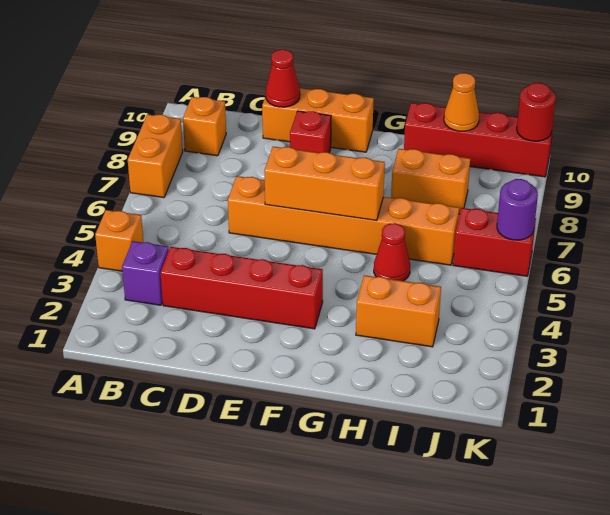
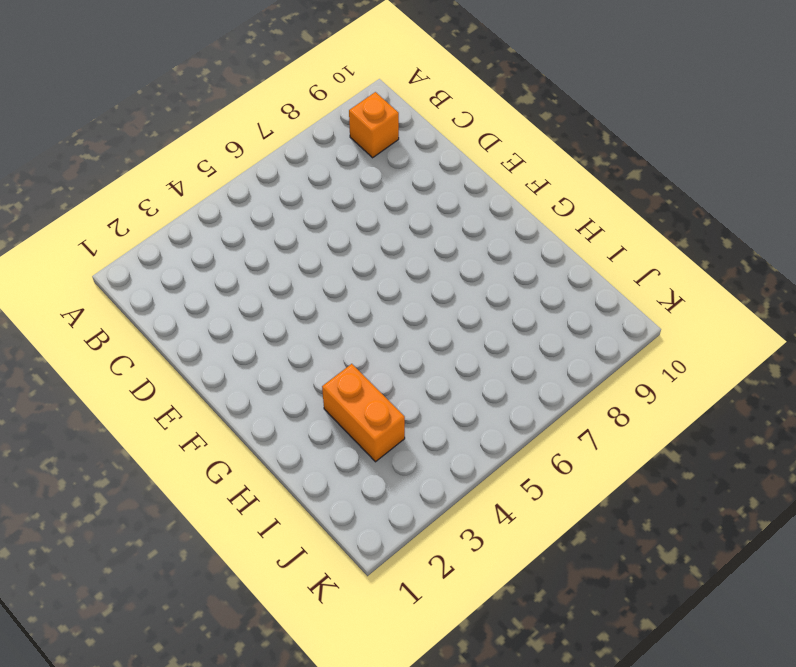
none -> orange 1x1 brick [95,210,143,271]
none -> orange 1x2 brick [128,114,183,198]
none -> purple 1x1 brick [122,241,169,305]

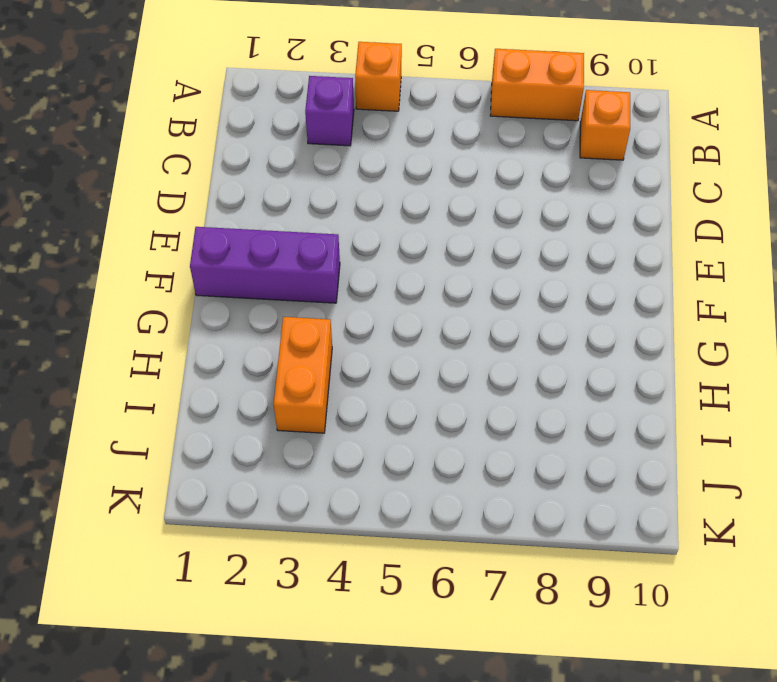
purple 1x3 brick [190,227,340,303] -> red 1x4 brick [161,247,323,329]
none -> orange 1x6 brick [228,176,459,265]
none -> orange 1x3 brick [262,88,374,152]
none -> red 1x1 brick [290,111,331,153]

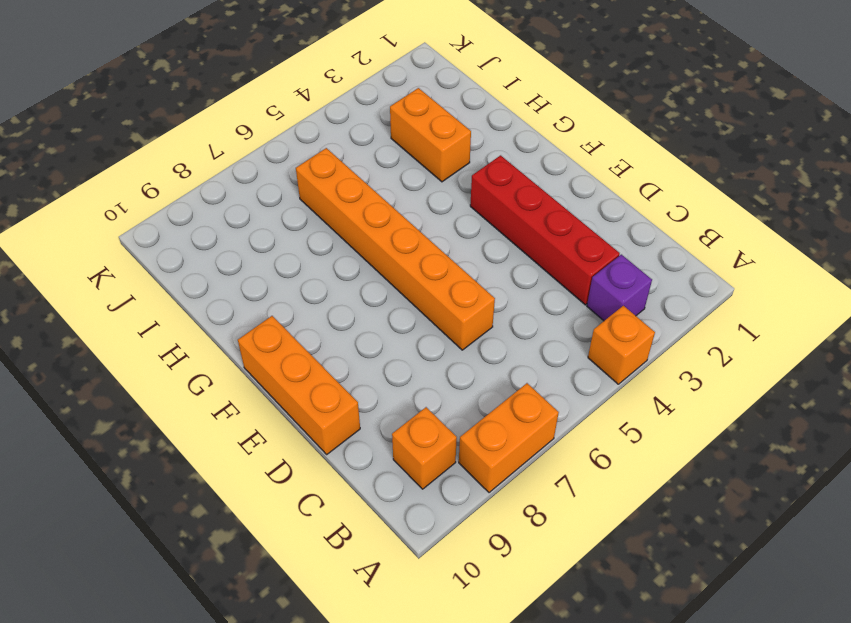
none -> red 1x1 brick [290,111,331,153]
none -> red 1x1 cone [374,223,410,281]
none -> orange 1x2 brick [391,149,470,214]

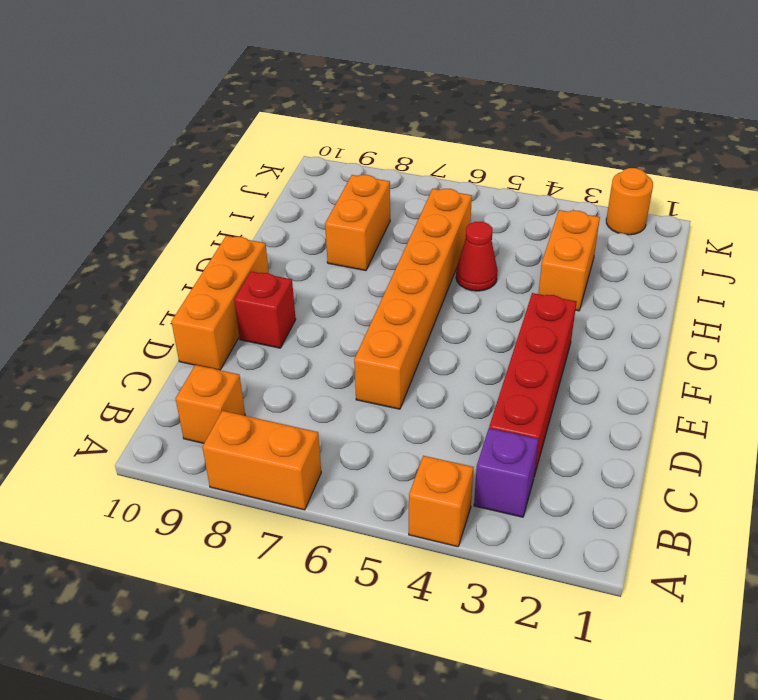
orange 1x1 round brick [606,168,653,235] -> none
none -> red 1x4 brick [404,103,553,177]
none -> red 1x2 brick [453,208,536,276]
none -> red 1x1 cone [266,50,300,107]

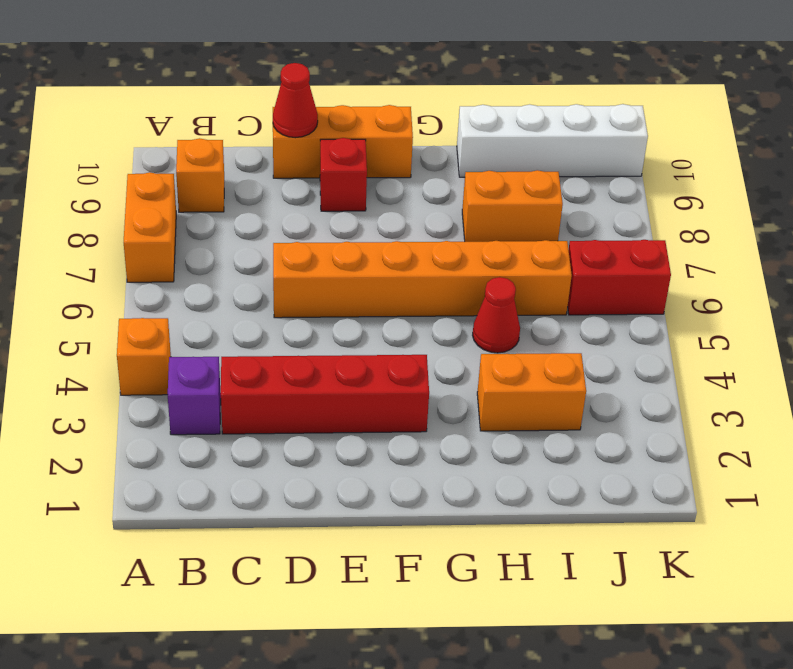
white 1x4 brick [457,104,648,177] -> red 1x4 brick [404,103,553,177]
none -> orange 1x3 brick [264,147,385,220]
none -> orange 1x1 cone [444,73,479,131]
none -> purple 1x1 round brick [497,179,538,240]

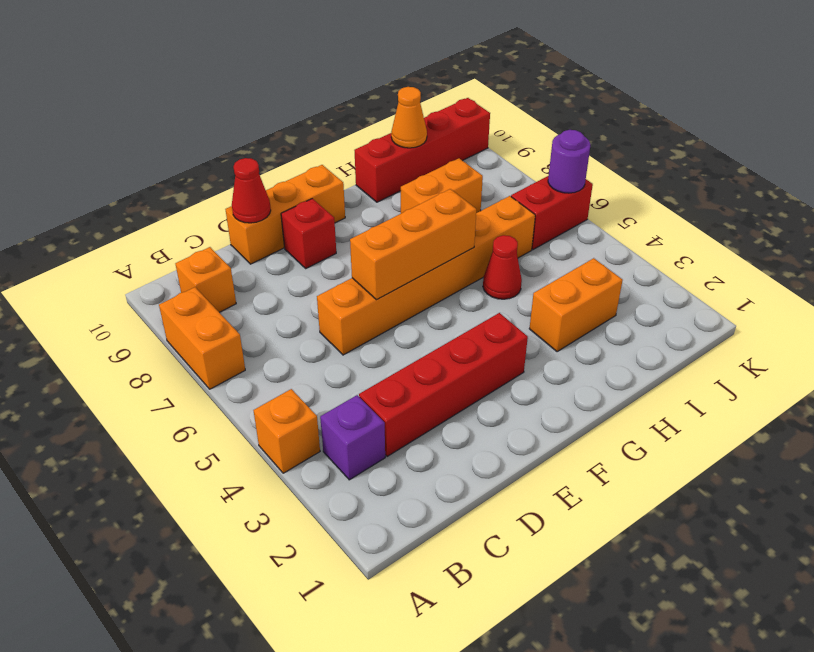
none -> red 1x1 round brick [517,83,556,141]

